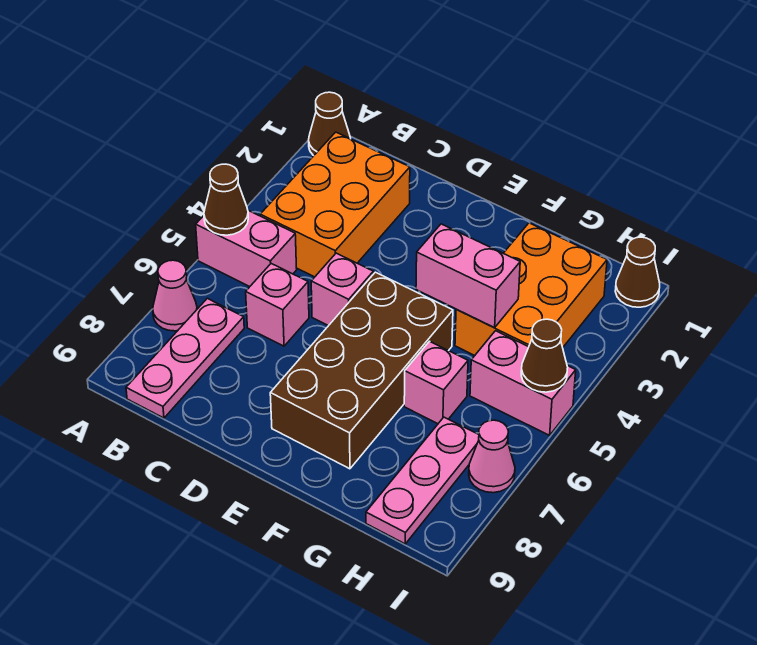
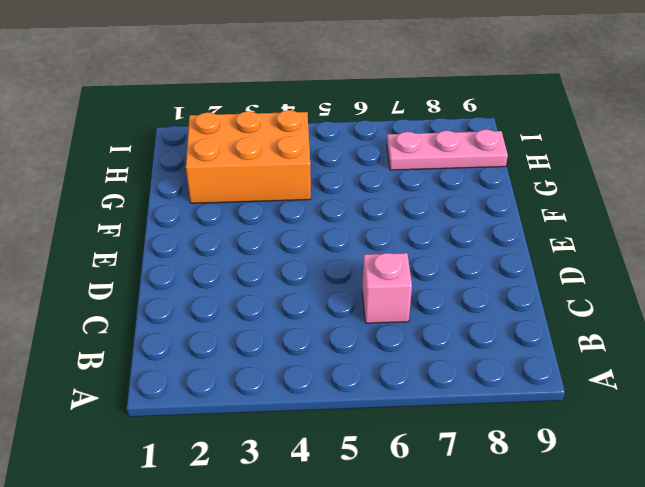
none -> brown 1x1 cone [309,92,351,156]
none -> pink 1x2 brick [196,210,297,287]
none -> pink 1x1 cone [153,260,197,331]

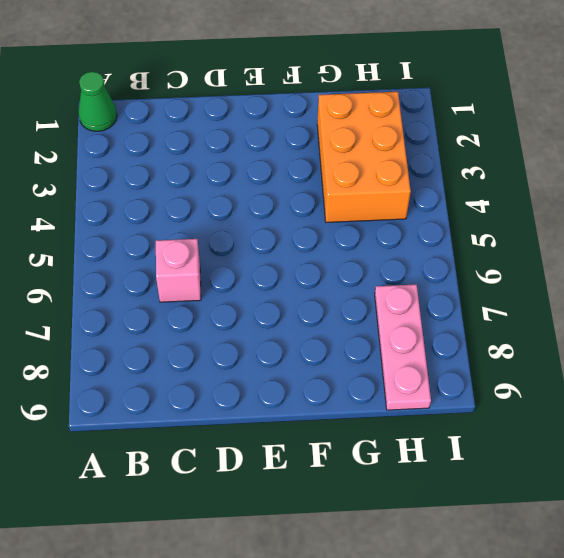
green 1x1 cone [78,72,117,131] -> brown 1x1 cone [309,92,351,156]
none -> pink 1x2 brick [196,210,297,287]
none -> pink 1x1 cone [153,260,197,331]
none -> orange 2x3 brick [260,132,410,277]

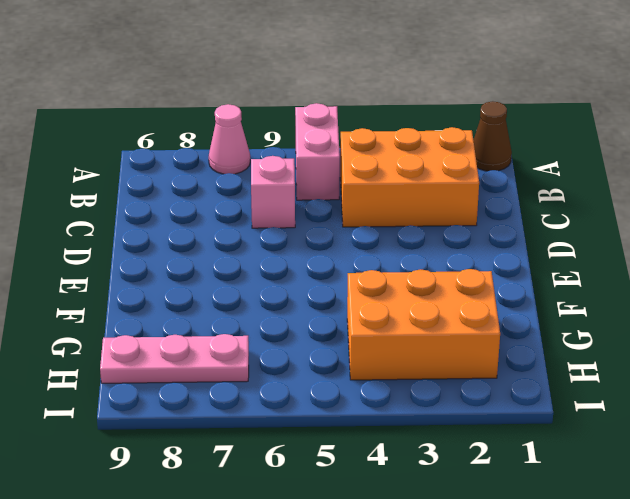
none -> pink 1x3 plate [126,298,244,418]
none -> pink 1x1 brick [311,253,373,326]
none -> brown 2x4 brick [270,272,453,469]

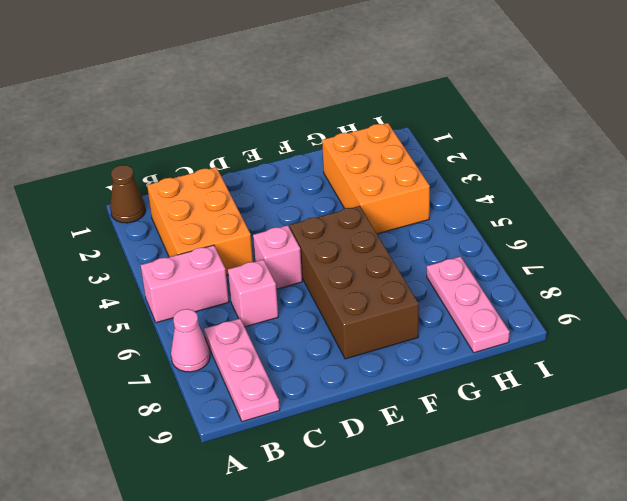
none -> pink 1x1 brick [404,341,468,424]
none -> pink 1x2 brick [470,331,576,435]
none -> brown 1x1 cone [615,237,660,307]

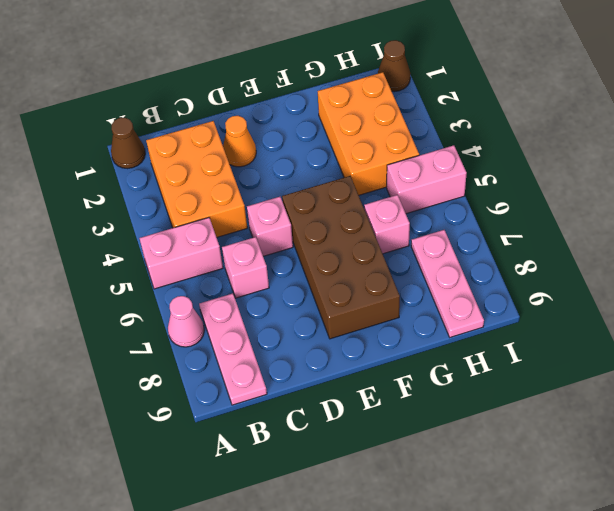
orange 1x1 cone [223,116,256,167] -> none
none -> pink 1x1 cone [469,420,515,493]
none -> brown 1x1 cone [204,164,248,235]
none -> pink 1x2 brick [416,224,520,328]

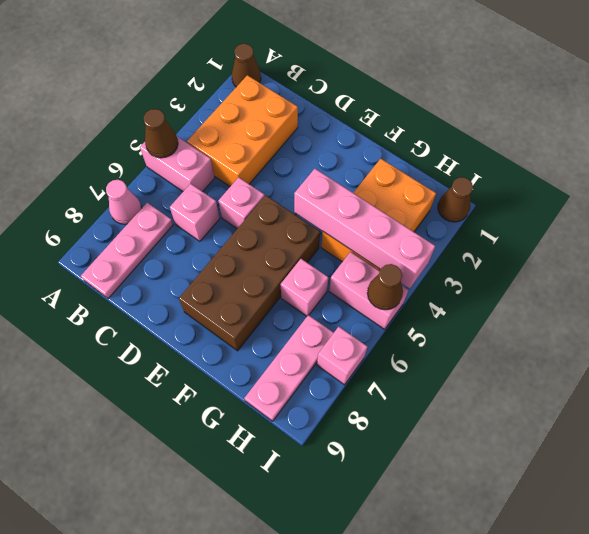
pink 1x4 brick [294,169,435,288] -> pink 1x2 brick [416,224,520,328]
pink 1x1 brick [317,327,368,385] -> pink 1x1 cone [469,420,515,493]

